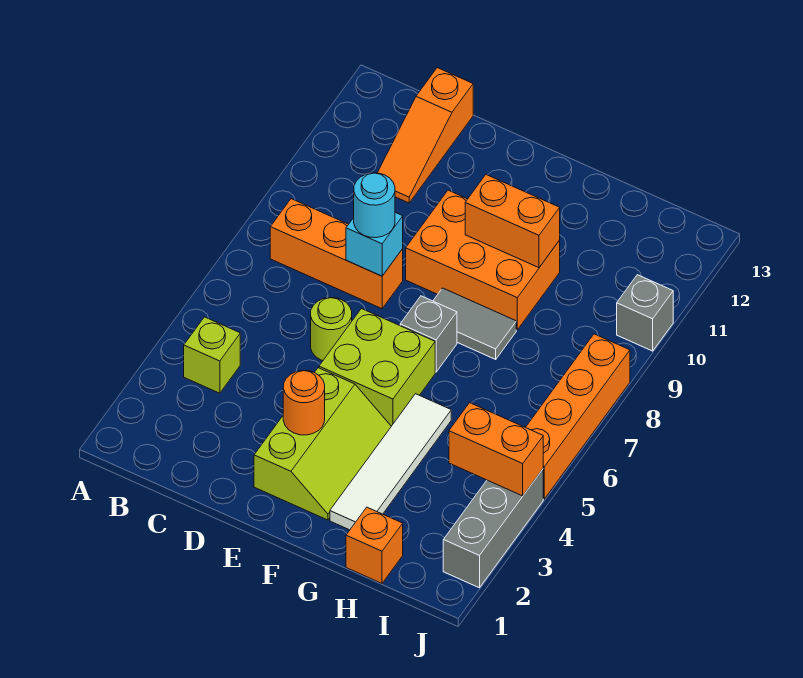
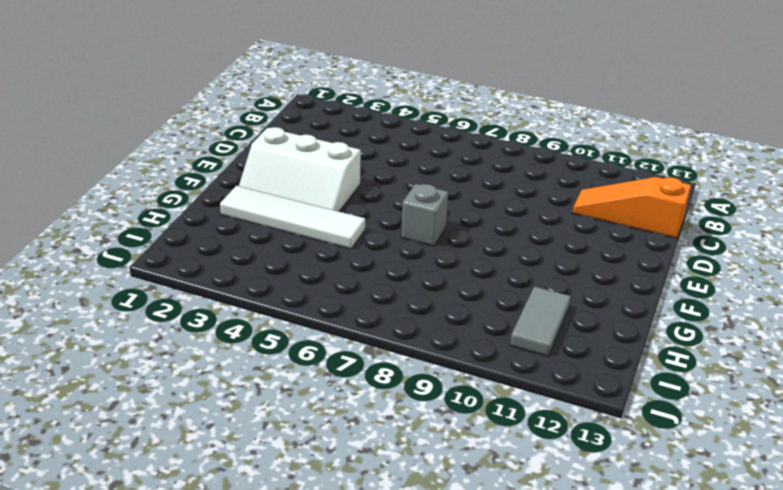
white 2x3 slope [239,127,361,211] -> lime 2x3 slope [254,368,391,520]
grey 1x2 tile [510,286,571,356] -> grey 1x2 tile moved to [433,288,516,359]
none -> lime 1x1 brick [184,317,240,393]
none -> orange 1x3 brick [270,199,403,309]
none -> lime 1x1 round brick [311,298,352,361]

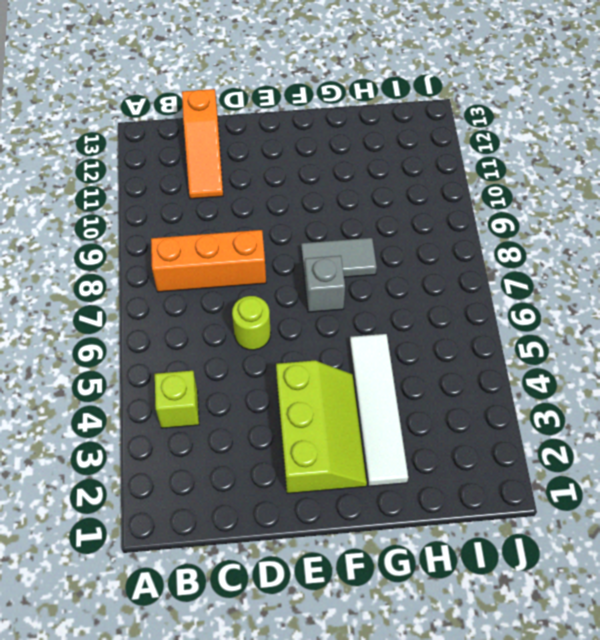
none -> lime 2x2 brick [319,309,435,426]
none -> orange 2x3 brick [406,190,560,330]
none -> orange 1x1 brick [346,507,403,583]

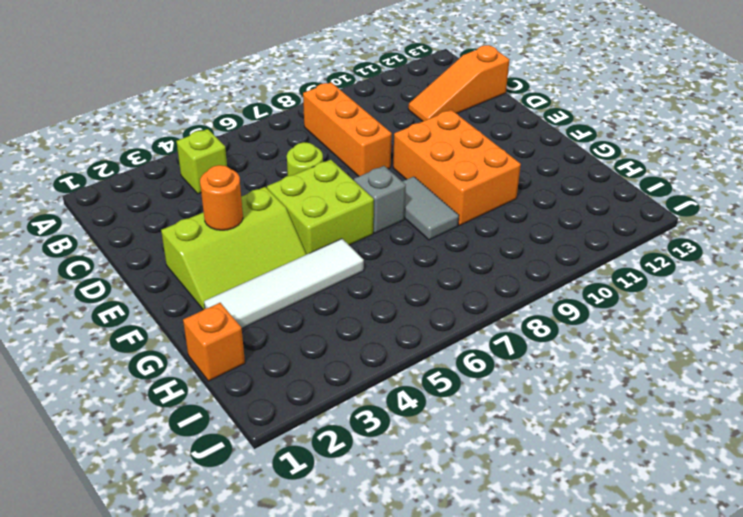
none -> grey 1x3 brick [443,469,543,588]
none -> orange 1x4 brick [526,334,630,499]
none -> grey 1x1 brick [617,275,673,351]

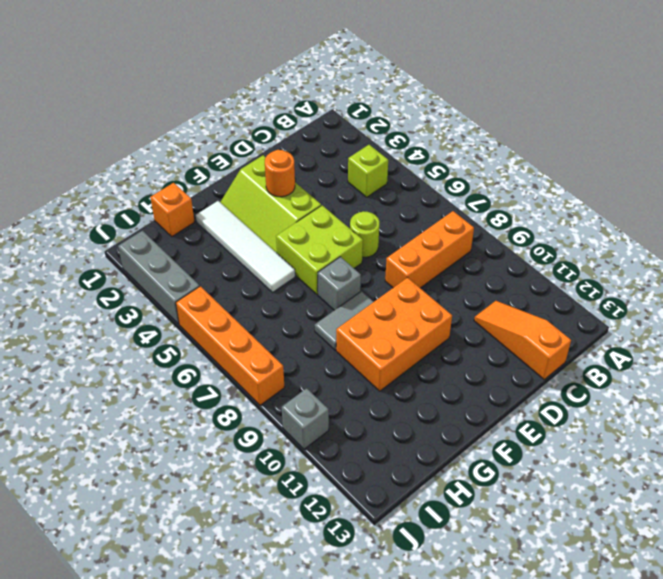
none -> cyan 1x1 brick [346,213,403,276]
none -> orange 1x2 brick [465,175,560,268]
none -> orange 1x2 brick [449,403,543,496]

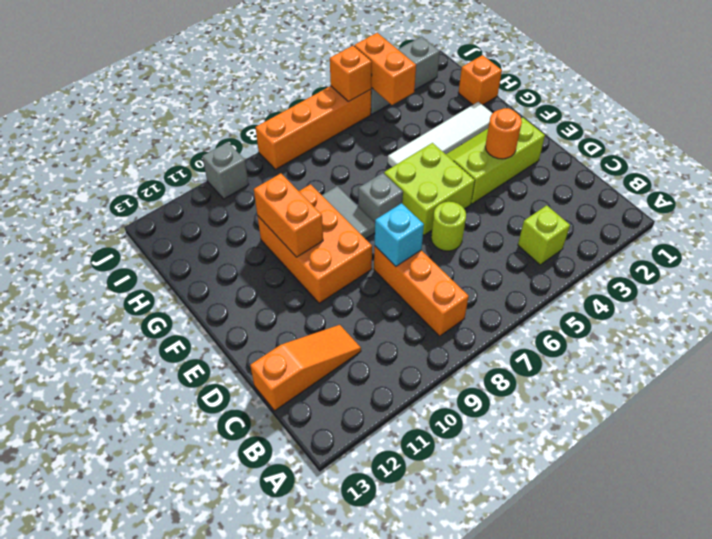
orange 1x1 brick [330,46,372,102] -> none
none -> cyan 1x1 round brick [354,173,395,238]

